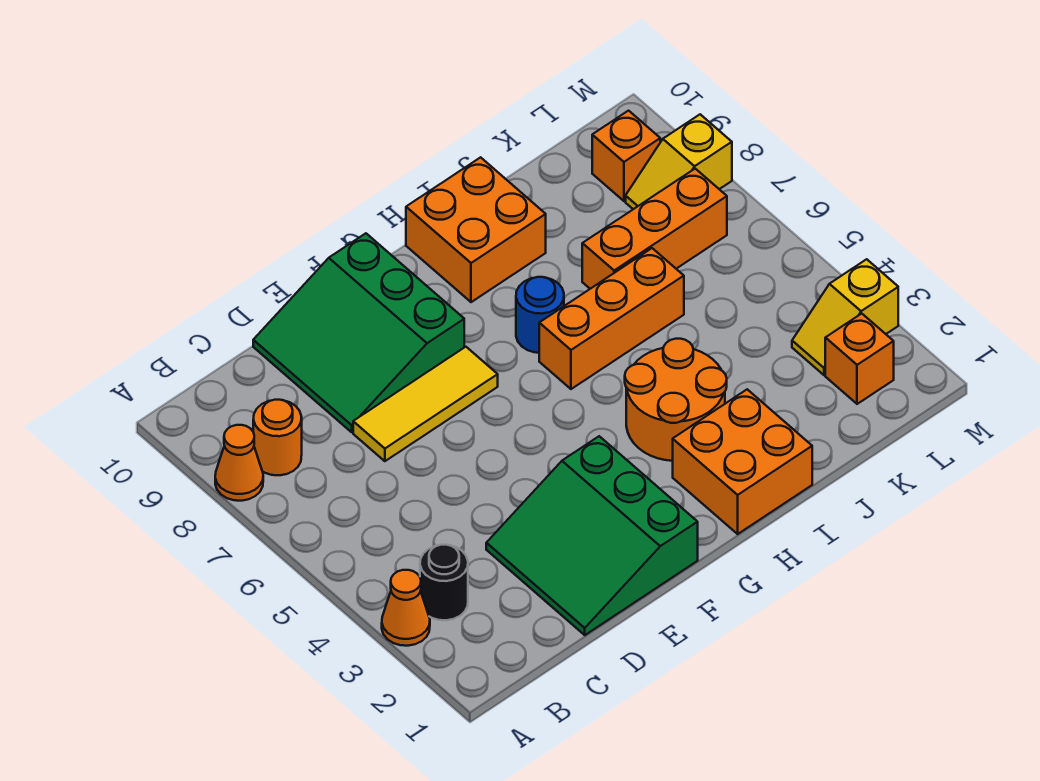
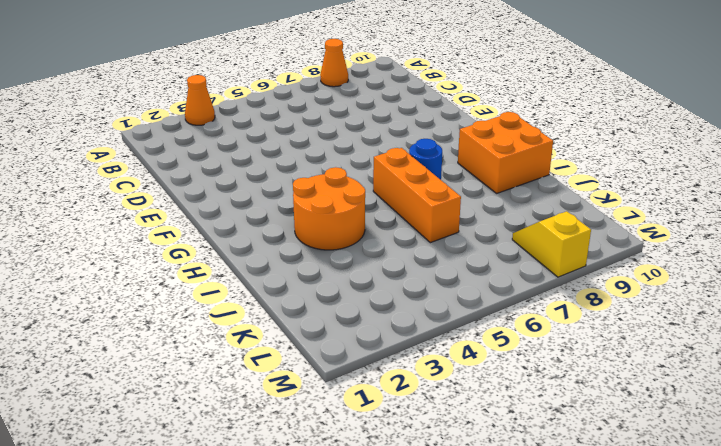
none -> black 1x1 round brick [420,545,468,620]
none -> orange 1x1 round brick [253,400,302,475]
none -> green 3x3 slope [486,436,698,635]

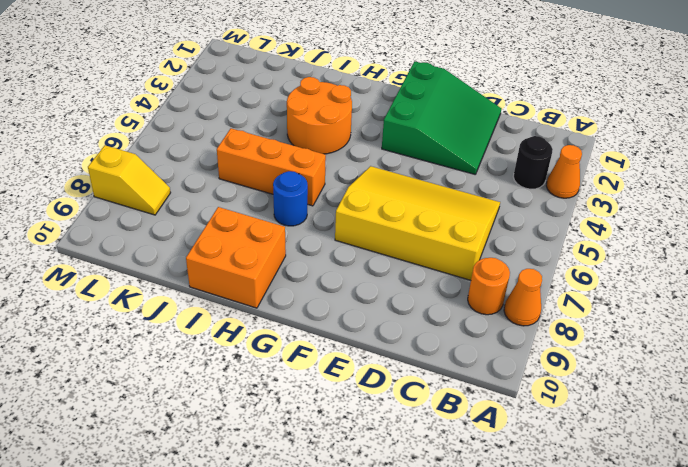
yellow 3x4 slope [335,166,500,280] -> yellow 1x3 tile [353,347,498,461]
none -> green 3x3 slope [253,233,464,432]
none -> orange 2x2 brick [673,389,812,534]
none -> orange 1x3 brick [582,169,727,289]

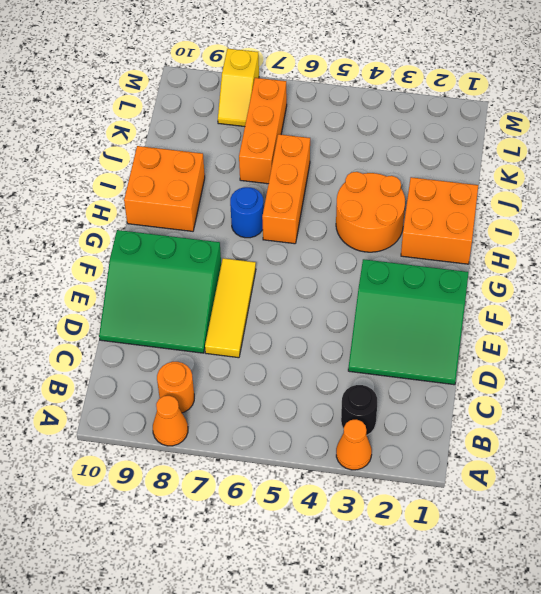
none -> orange 1x1 brick [825,314,894,404]
none -> yellow 1x2 slope [792,259,898,375]
none -> orange 1x1 brick [592,111,660,201]

